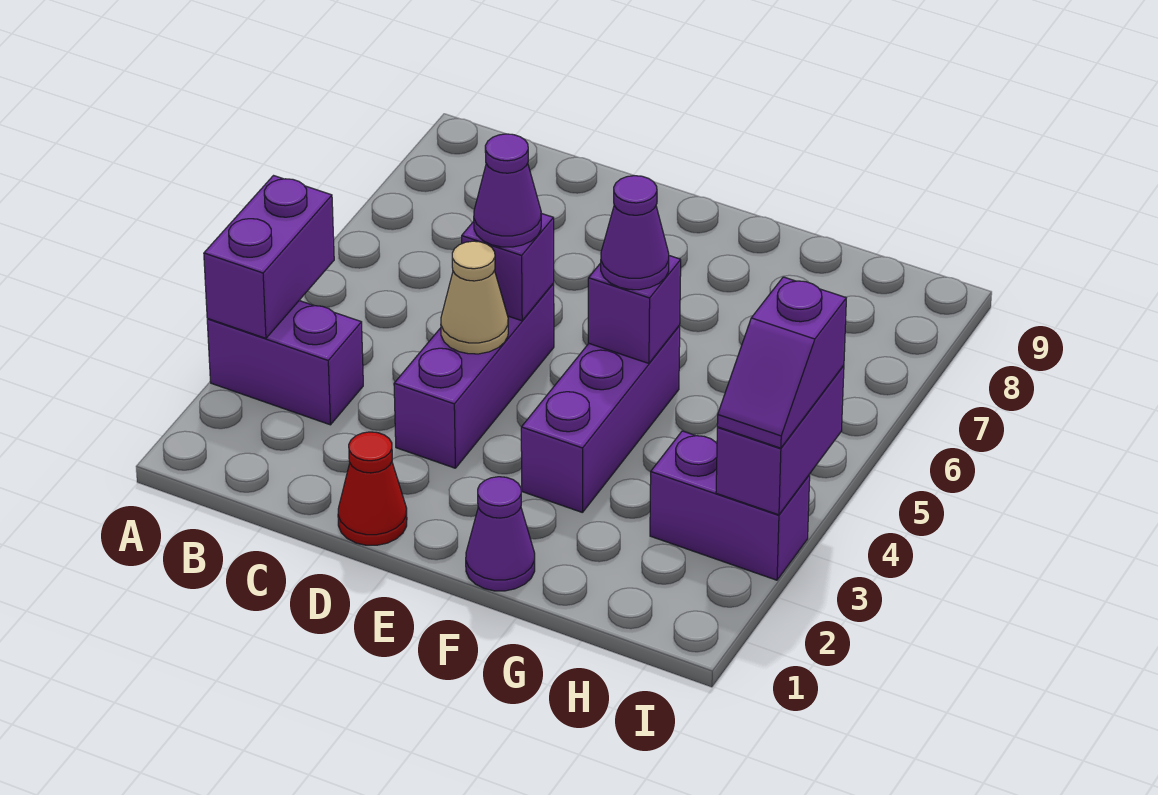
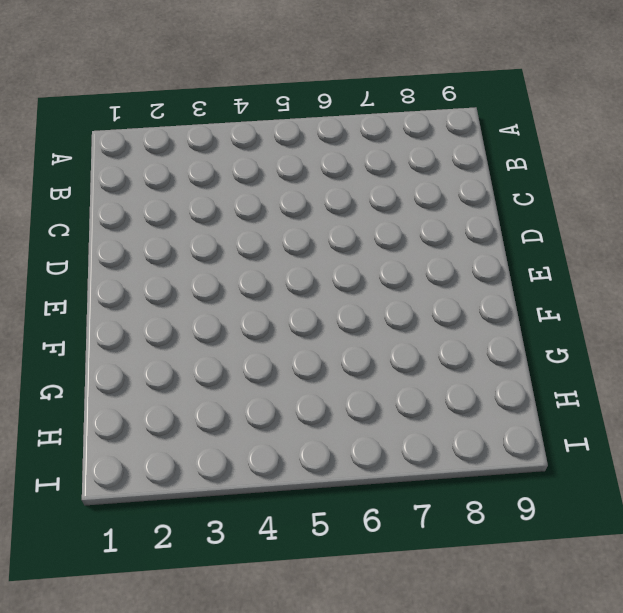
none -> purple 1x2 brick [207,301,363,425]
none -> red 1x1 cone [338,432,407,545]
none -> purple 1x3 brick [394,283,554,468]

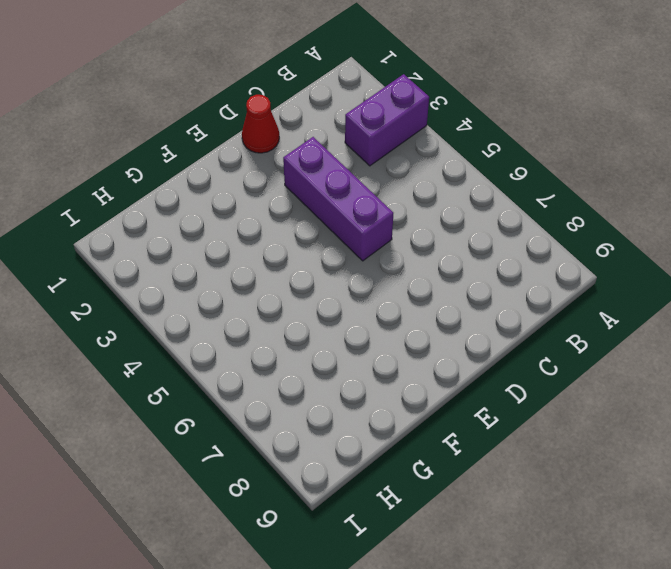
none -> purple 1x1 cone [466,477,535,591]
none -> purple 1x3 brick [521,325,680,513]
none -> purple 1x2 brick [650,431,810,580]

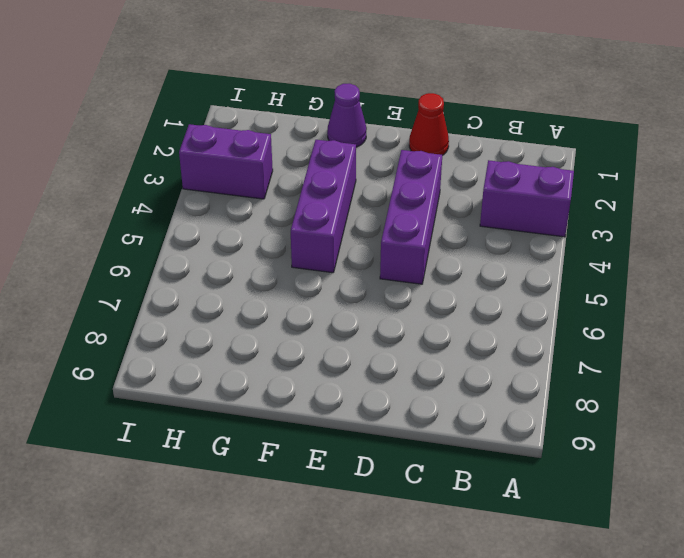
none -> purple 1x2 brick [204,176,334,338]
none -> tan 1x1 cone [441,241,508,354]
none -> purple 1x1 brick [462,213,554,321]

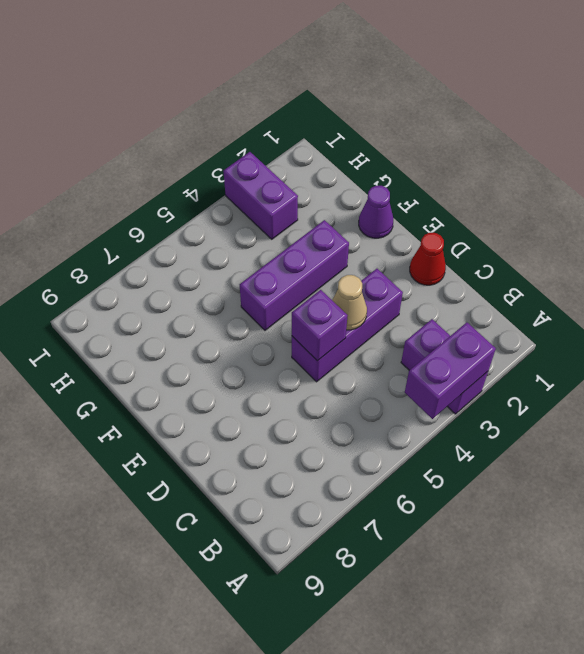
none -> purple 1x1 brick [588,256,681,363]
none -> purple 1x2 brick [716,365,844,515]
none -> purple 1x1 cone [474,134,541,247]

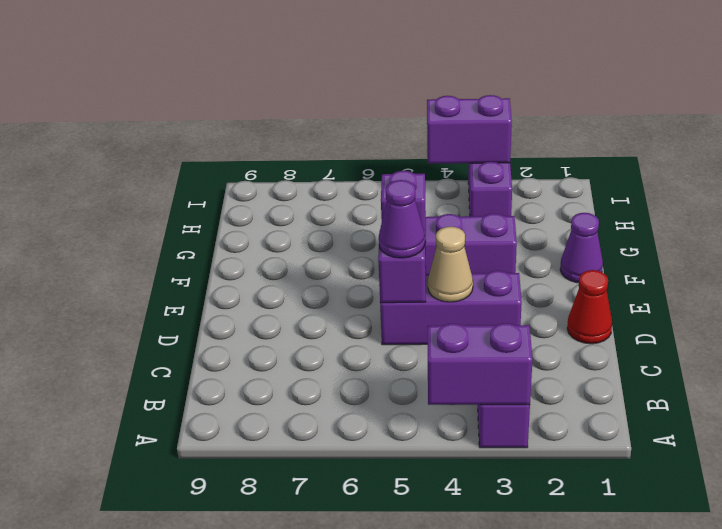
none -> purple 1x1 cone [601,176,669,290]
none -> purple 1x2 slope [717,277,846,448]

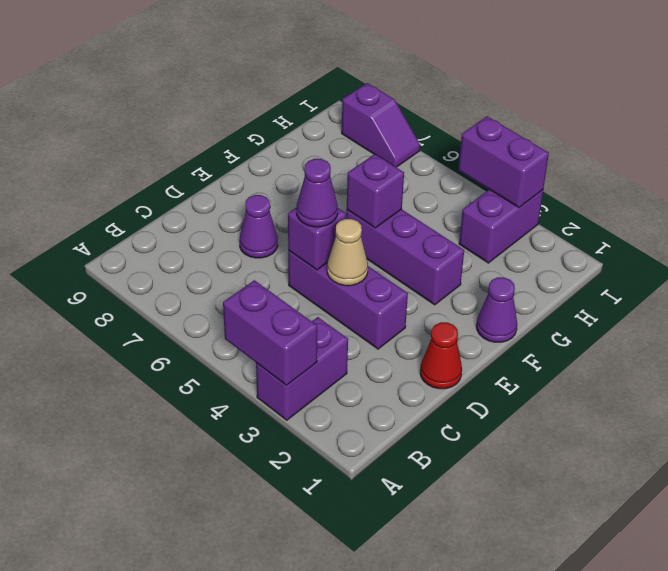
purple 1x1 cone [239,195,278,258] -> purple 1x1 cone moved to [601,176,669,290]
purple 1x2 slope [342,83,420,167] -> purple 1x2 slope moved to [717,277,846,448]

